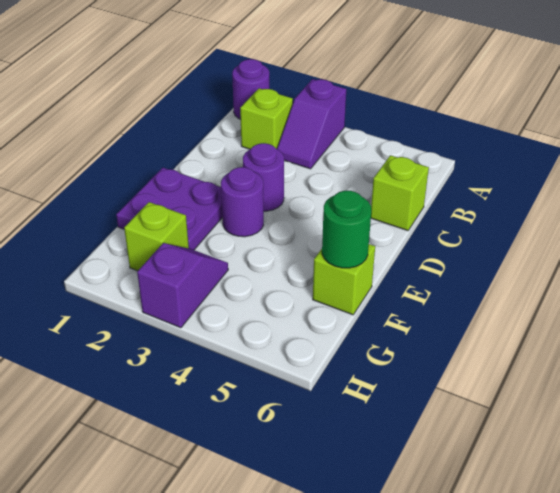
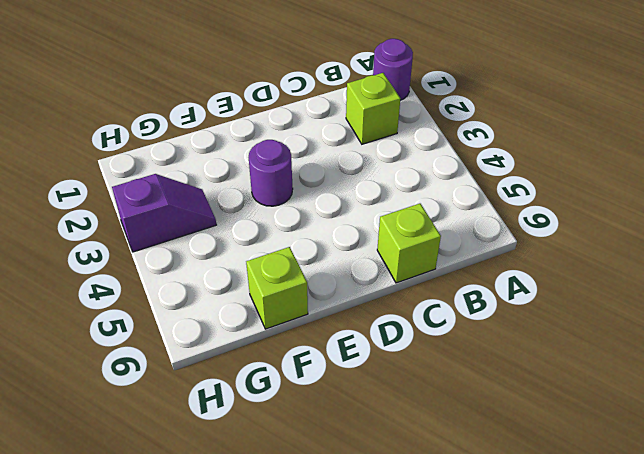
none -> purple 1x2 slope [277,79,346,169]
none -> purple 1x1 round brick [243,143,284,211]

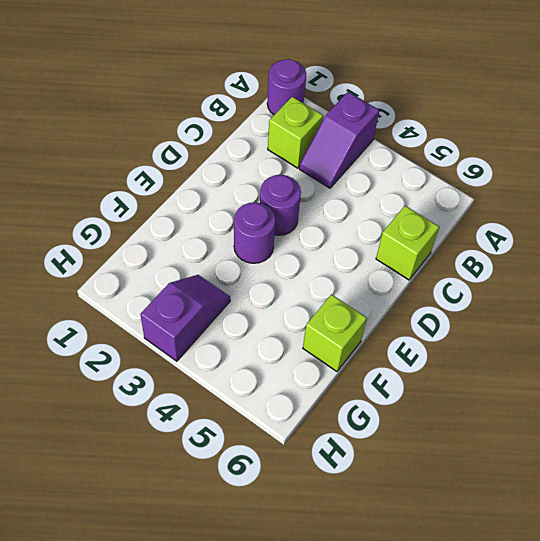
none -> purple 2x2 plate [116,168,222,250]
none -> lime 1x1 brick [124,202,189,271]

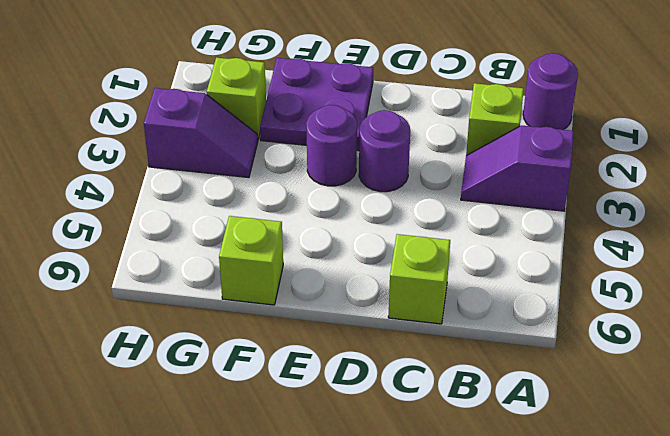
none -> green 1x1 round brick [322,191,371,268]

